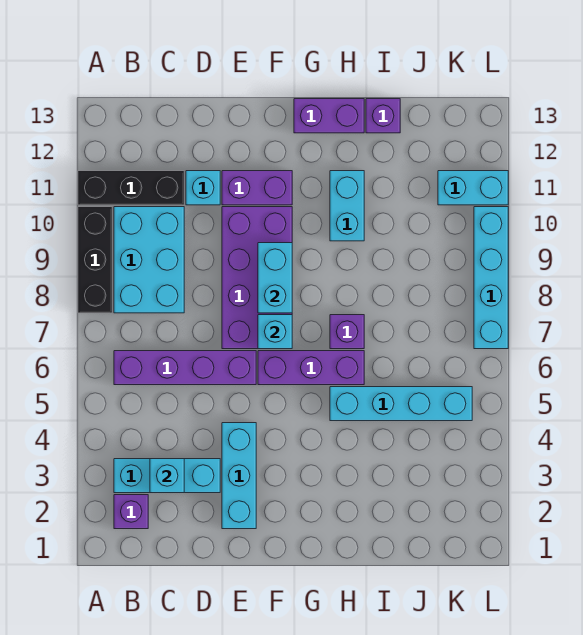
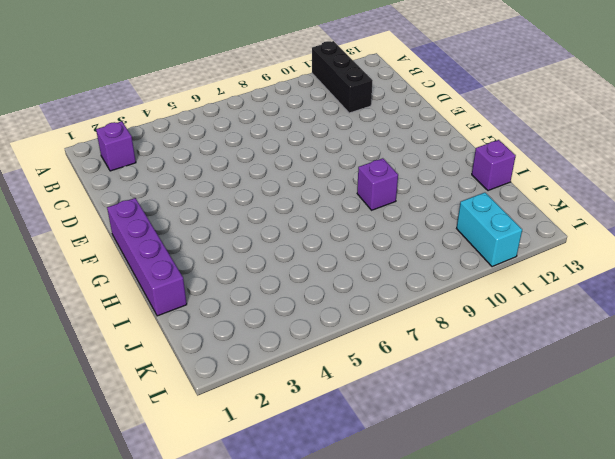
purple 1x4 brick [107,198,187,316] -> purple 1x4 brick moved to [114,351,256,385]
purple 1x1 brick [357,158,398,210] -> purple 1x1 brick moved to [330,315,364,349]
none -> black 1x3 brick [78,207,112,313]
none -> cyan 1x3 brick [114,459,220,493]
none -> cyan 2x3 brick [114,207,184,313]

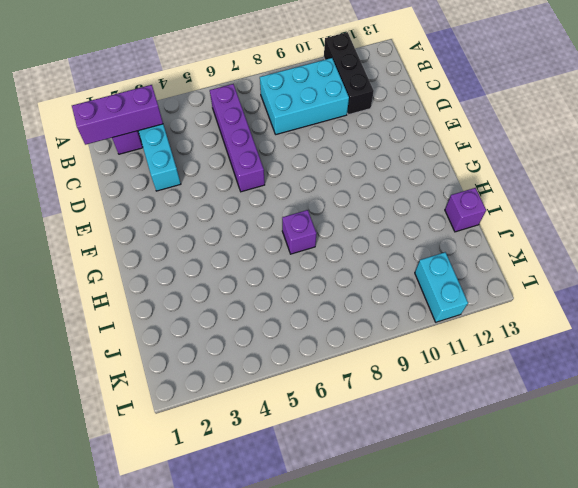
purple 1x3 brick [72,85,163,145] -> purple 1x3 brick turned to [258,351,364,385]
none -> black 1x3 brick [78,207,112,313]
none -> cyan 1x1 brick [186,171,220,205]
none -> cyan 1x3 brick [222,423,256,529]

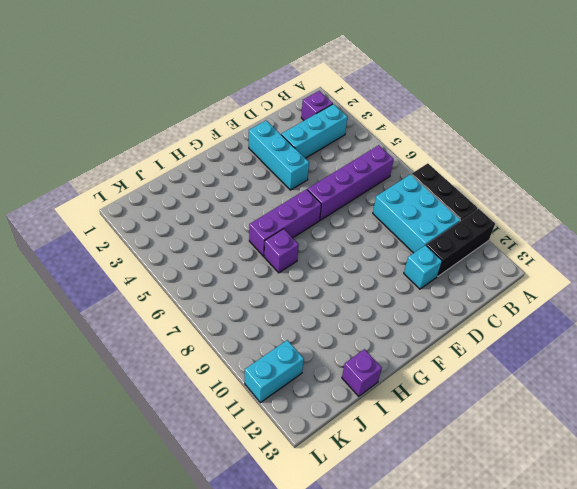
none -> purple 2x4 brick [222,207,292,349]
none -> purple 1x2 brick [222,171,292,205]
none -> purple 1x2 brick [294,99,364,133]

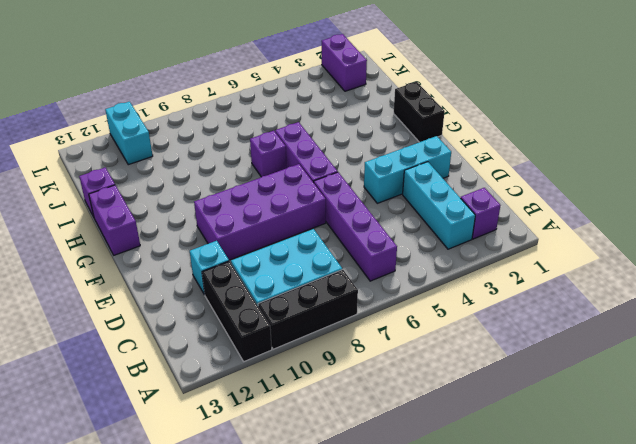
black 1x2 brick [394,82,445,142] -> none
purple 1x2 brick [322,34,367,91] -> purple 1x2 brick moved to [222,171,292,205]
none -> cyan 1x4 brick [330,387,472,421]
none -> cyan 1x2 brick [330,171,364,241]
none -> cyan 1x4 brick [474,207,508,349]

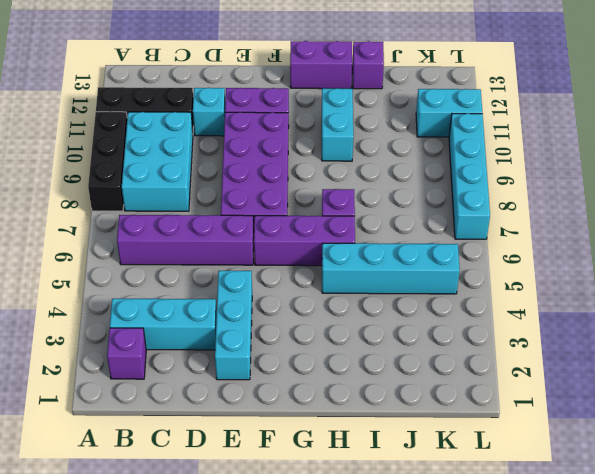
none -> cyan 1x1 brick [150,459,184,493]
none -> cyan 1x1 brick [258,315,292,349]
none -> cyan 1x2 brick [258,243,292,313]

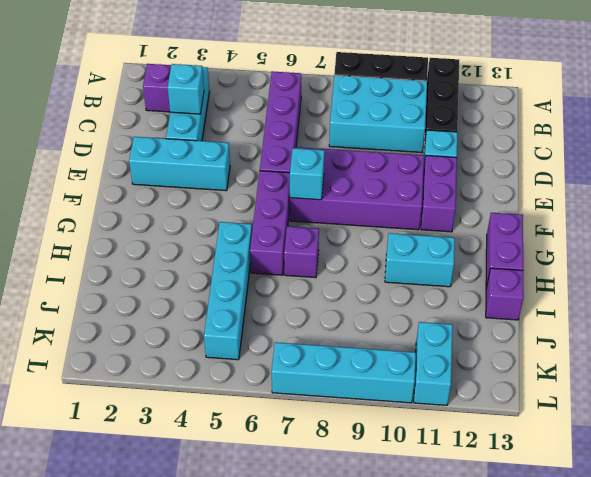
none -> cyan 1x2 brick [258,243,292,313]

